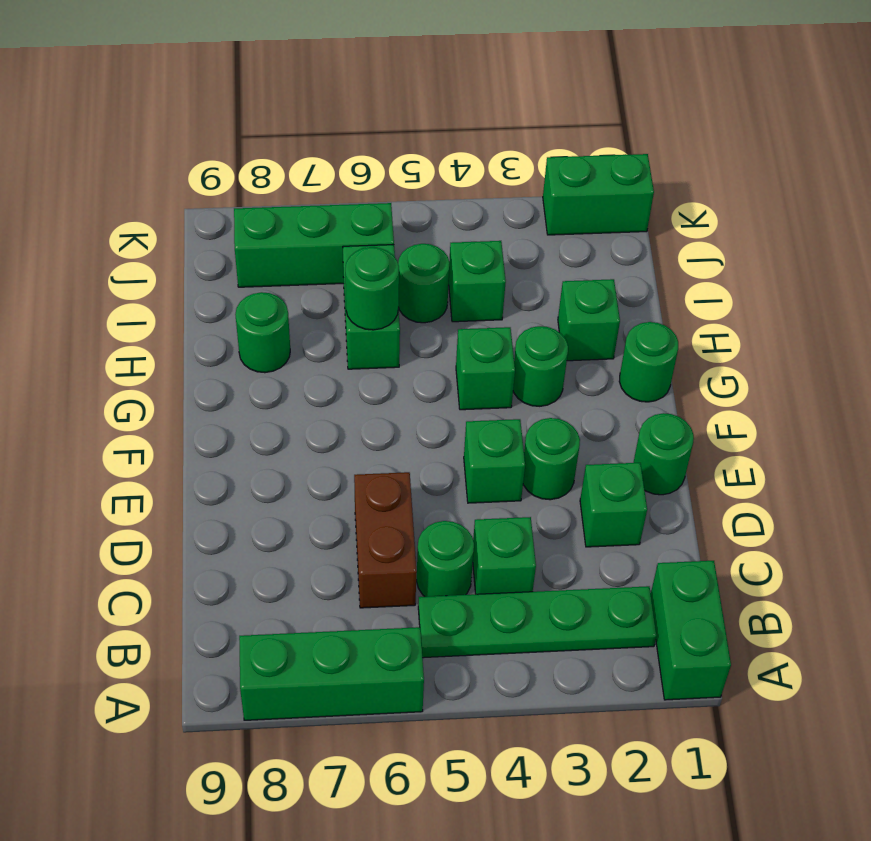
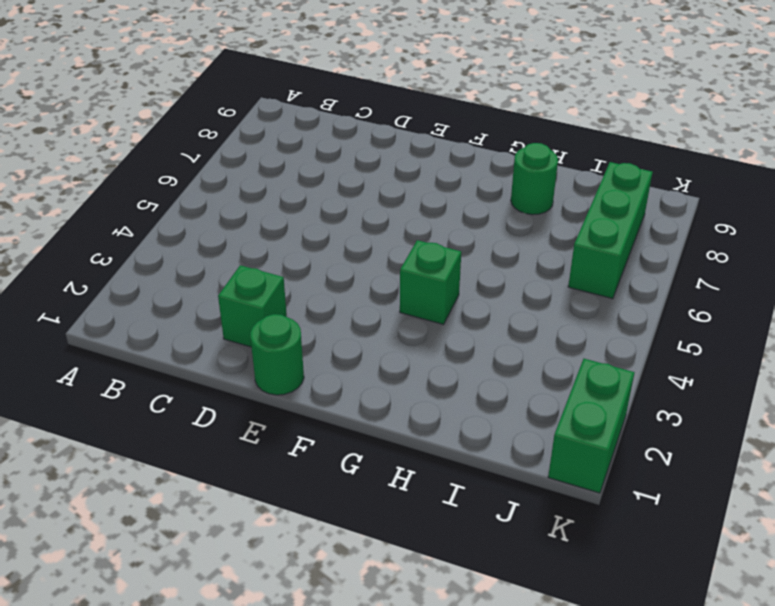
none -> green 1x2 brick [651,561,731,700]
none -> green 1x3 brick [239,627,424,720]
none -> green 1x4 plate [418,586,657,658]

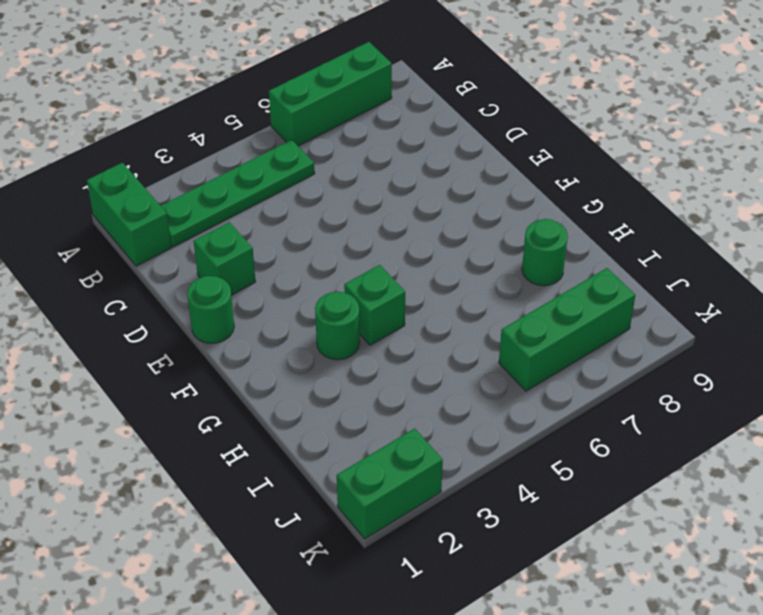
none -> green 1x1 brick [473,517,536,594]
none -> green 1x1 round brick [417,521,474,597]
none -> brown 1x2 brick [354,472,417,608]

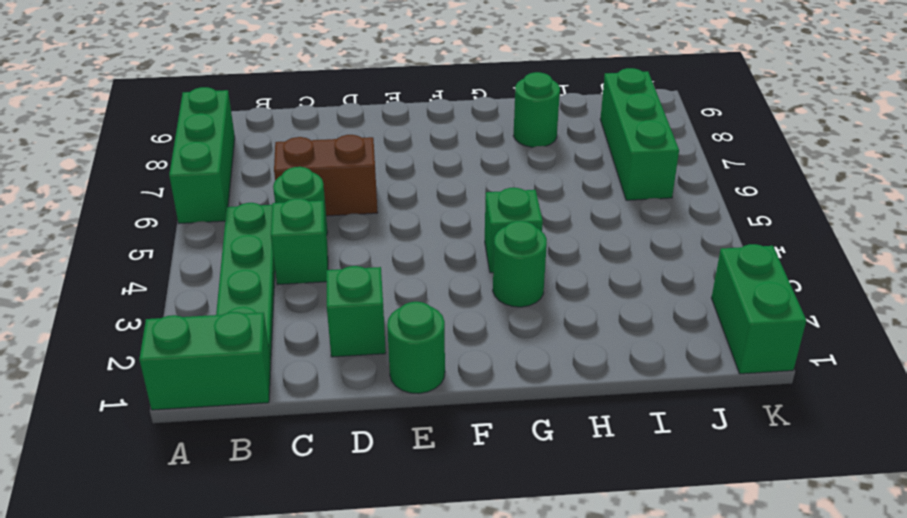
none -> green 1x1 round brick [523,418,580,500]
none -> green 1x1 brick [464,419,525,503]
none -> green 1x1 round brick [619,322,678,402]

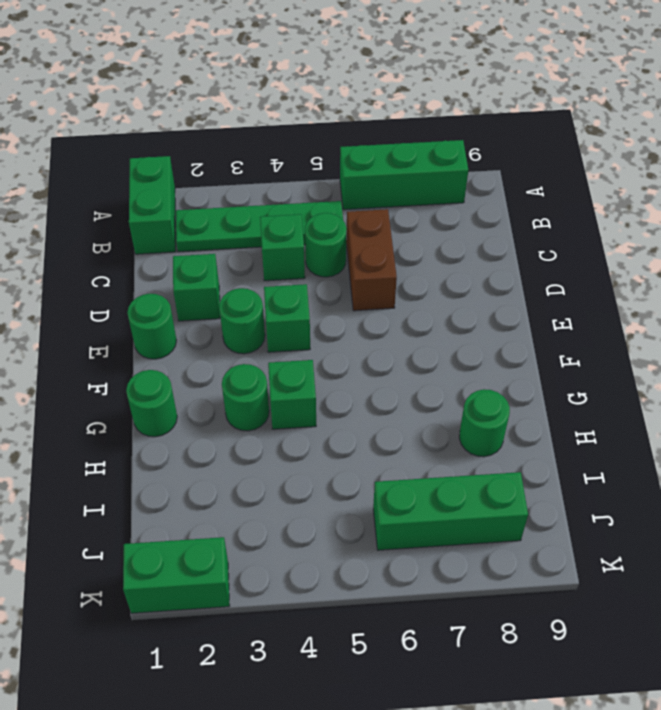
none -> green 1x1 brick [558,279,620,361]
none -> green 1x2 brick [343,245,400,369]
none -> green 1x1 brick [449,241,506,322]

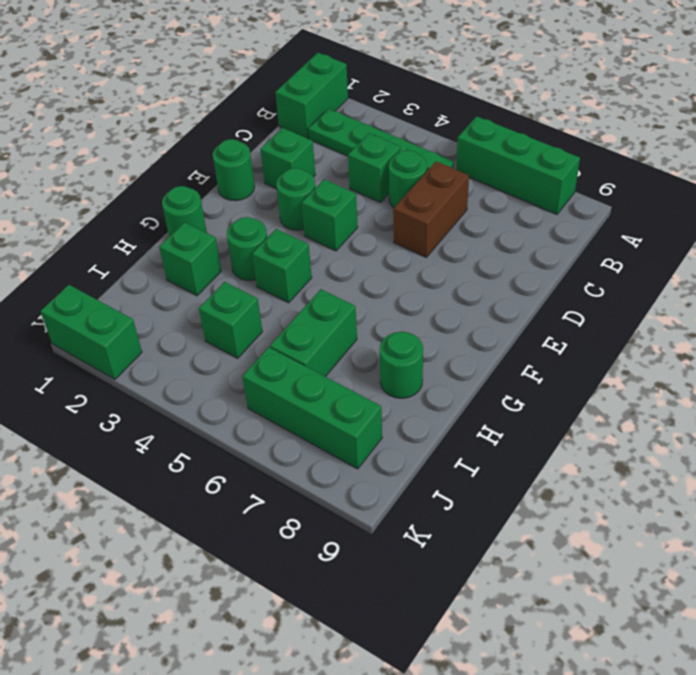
none -> green 1x1 round brick [398,244,450,323]
none -> green 1x1 round brick [345,247,399,330]

